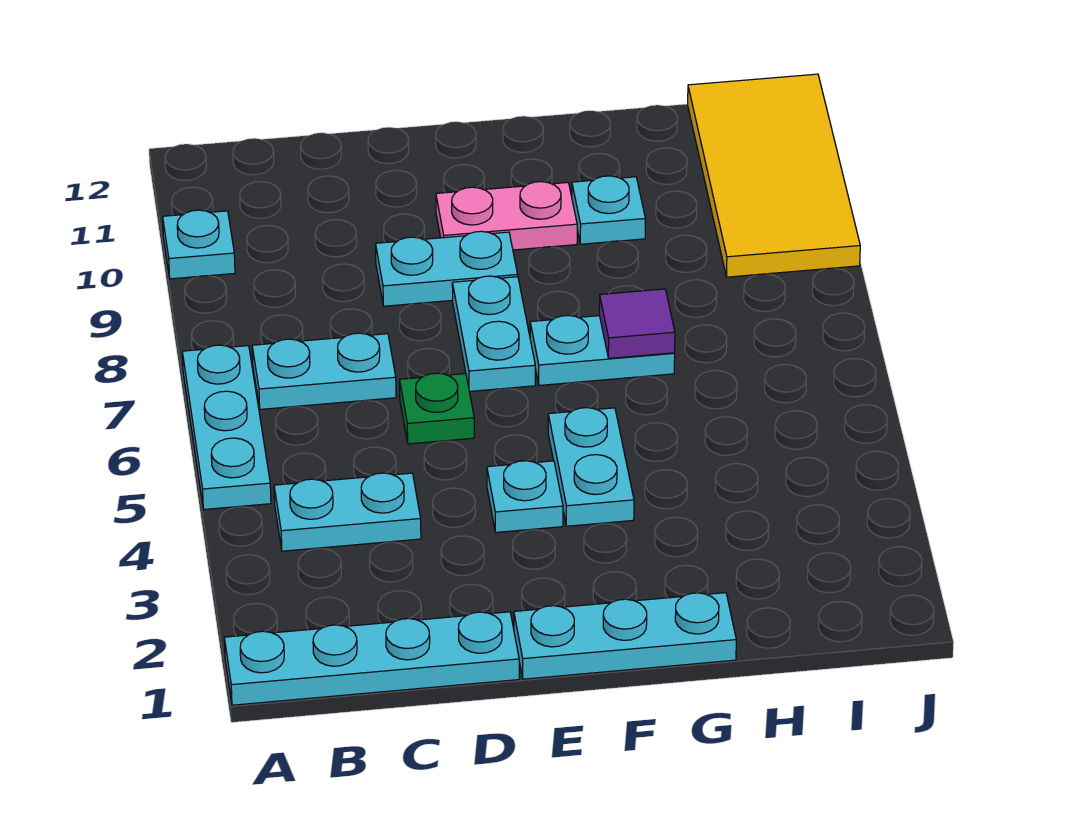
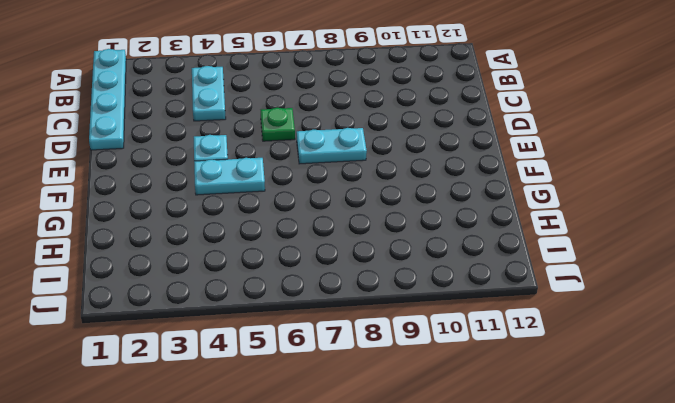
none -> cyan 1x3 plate [182,345,271,509]
none -> cyan 1x1 plate [163,210,235,279]
none -> cyan 1x2 plate [252,333,396,409]

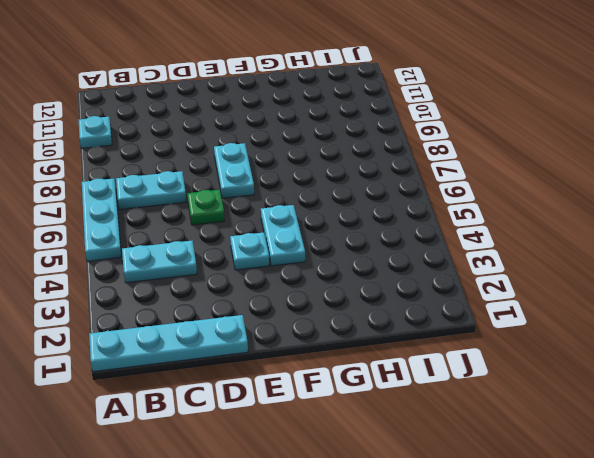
none -> cyan 1x2 plate [376,231,518,306]
none -> cyan 1x3 plate [514,593,736,679]
none -> pink 1x2 plate [436,182,577,250]

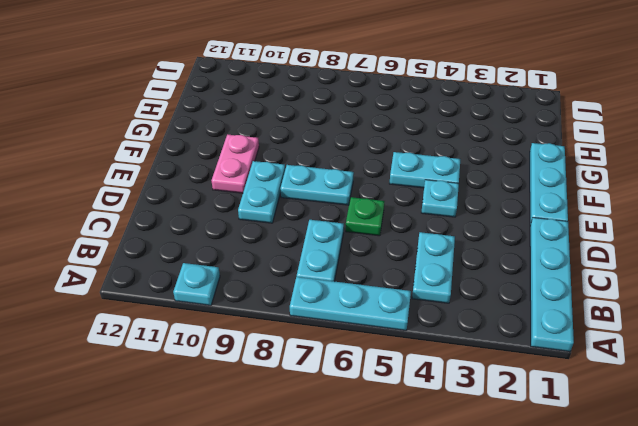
none -> cyan 1x2 plate [530,315,675,385]
none -> cyan 1x1 plate [572,176,645,244]
none -> yellow 2x4 tile [688,74,860,277]

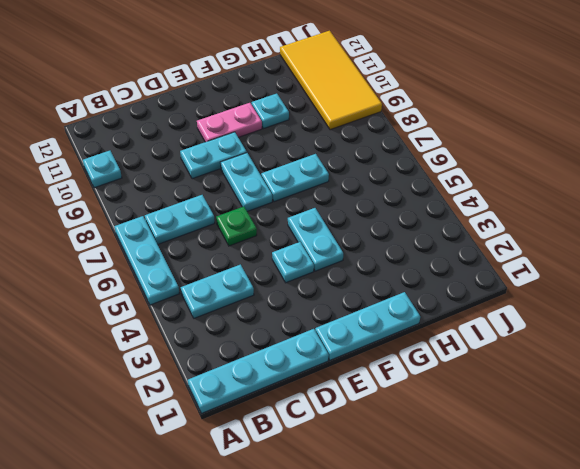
none -> purple 1x1 tile [599,289,675,358]

